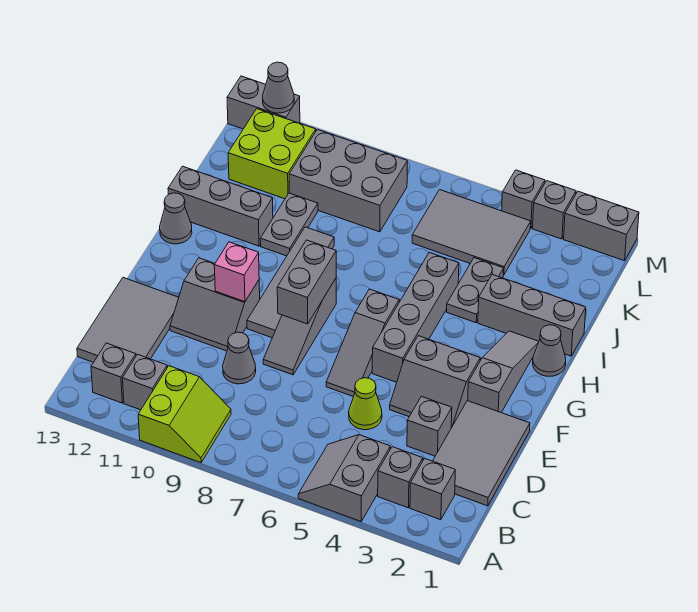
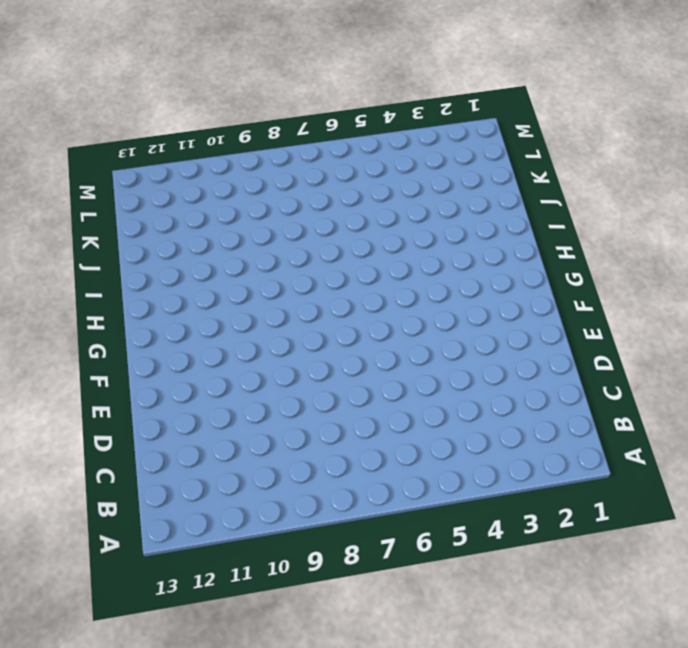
none -> grey 2x2 slope [298,435,390,521]
none -> lime 2x2 slope [138,366,231,463]
none -> grey 1x1 brick [410,458,455,520]
none -> grey 1x1 brick [378,447,423,508]

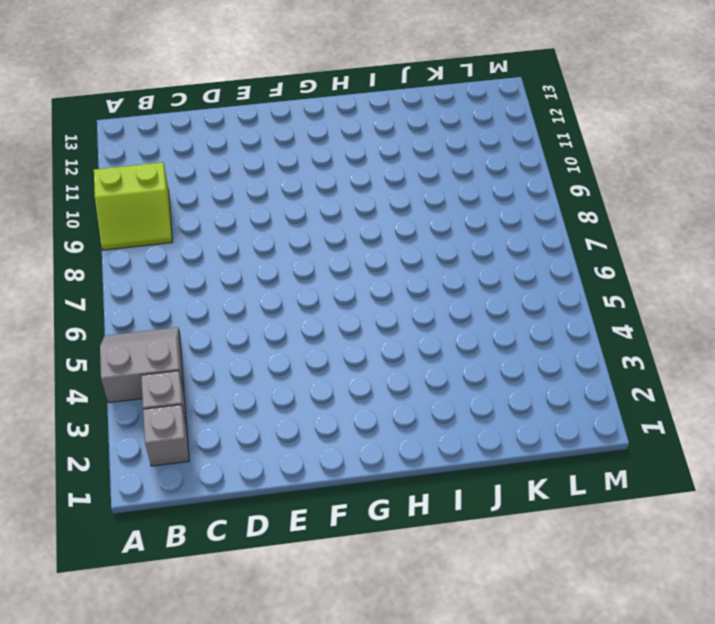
none -> grey 1x1 brick [122,354,167,410]
none -> grey 1x1 brick [91,343,136,403]
none -> grey 2x3 tile [433,401,530,506]
none -> grey 2x3 tile [77,278,179,362]

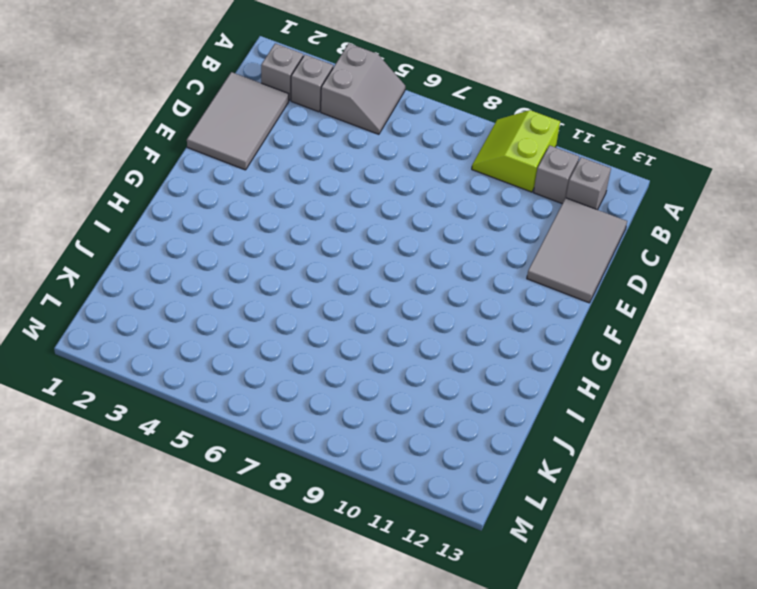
none -> grey 1x1 brick [407,396,452,456]
none -> lime 1x1 cone [349,378,382,430]
none -> grey 1x1 cone [223,332,256,384]
none -> grey 2x2 slope [390,336,480,428]

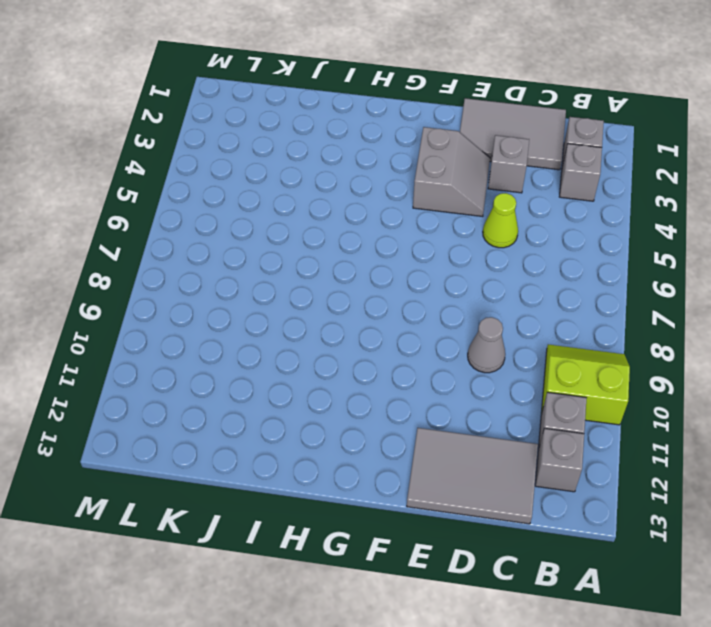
none -> grey 2x2 slope [298,435,390,521]
none -> grey 1x3 slope [326,289,399,397]
none -> grey 1x3 slope [263,279,336,375]
none -> grey 2x2 slope [170,258,260,351]

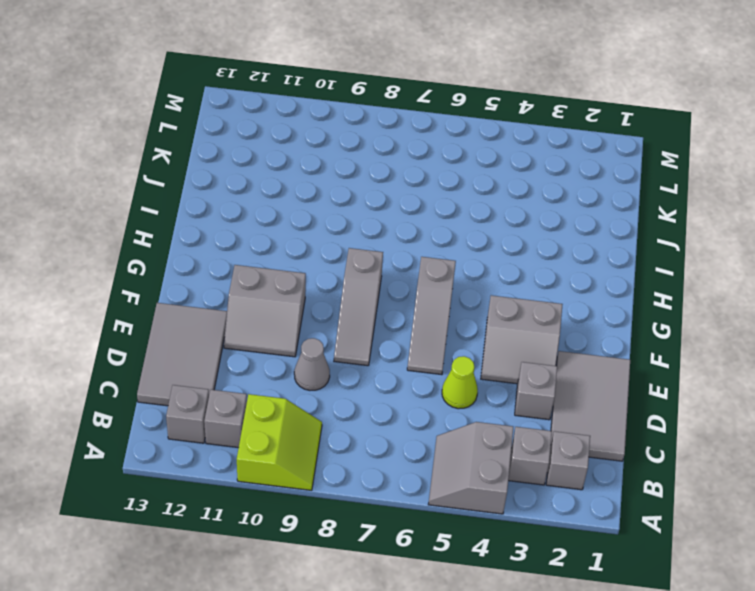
none -> grey 1x3 slope [468,331,539,413]
none -> grey 1x4 brick [372,253,459,382]
none -> grey 1x4 tile [247,227,334,338]
none -> grey 1x1 cone [533,325,566,376]

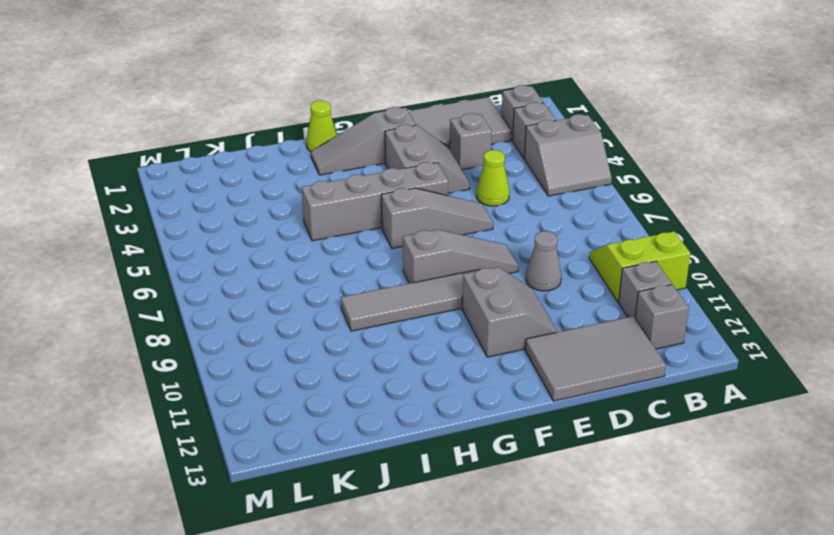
lime 1x1 cone [306,101,337,152] -> grey 1x1 cone [533,325,566,376]
none -> grey 1x1 cone [160,193,192,244]
none -> grey 1x3 brick [478,275,586,356]
none -> grey 1x2 plate [447,258,504,323]
none -> grey 1x2 plate [260,193,318,256]

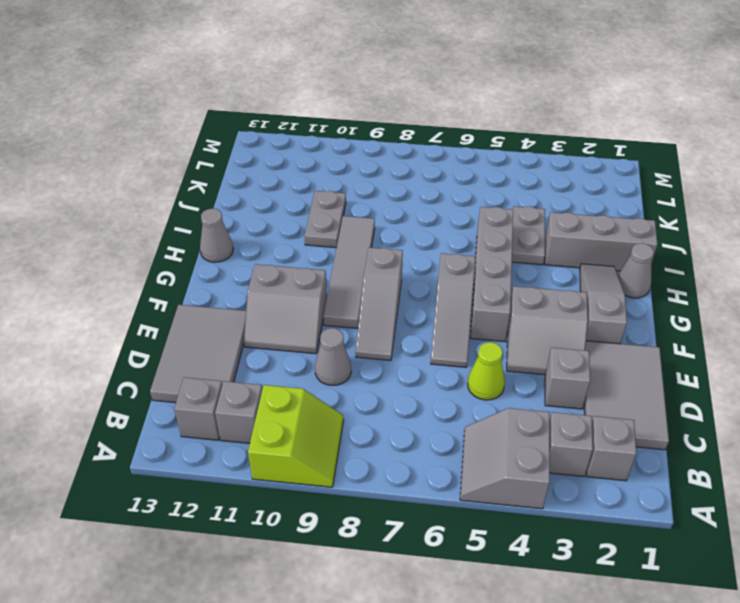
none -> grey 1x3 brick [168,166,273,246]
none -> grey 2x3 tile [412,190,531,275]
none -> grey 2x3 brick [289,130,407,232]
none -> lime 2x2 brick [228,109,316,199]

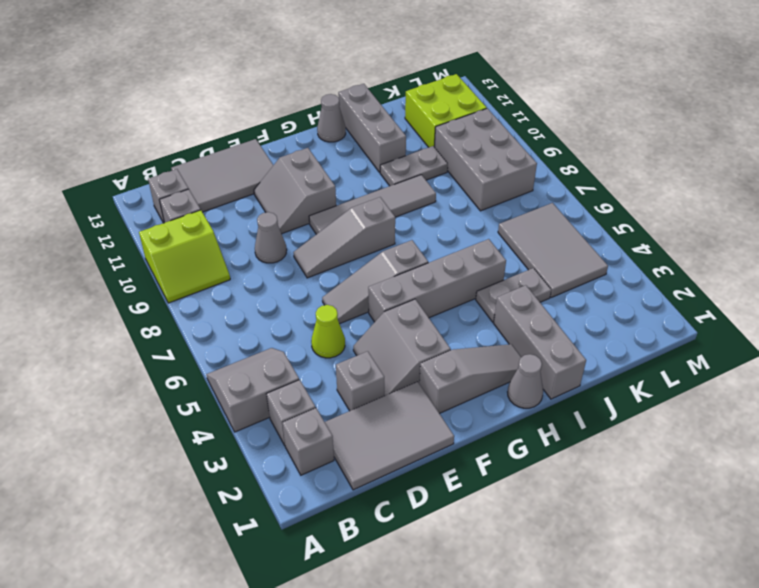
none -> grey 1x2 brick [564,191,639,261]
none -> grey 1x1 brick [532,181,576,239]
none -> grey 1x1 brick [502,170,545,228]
none -> grey 1x2 brick [227,76,300,129]

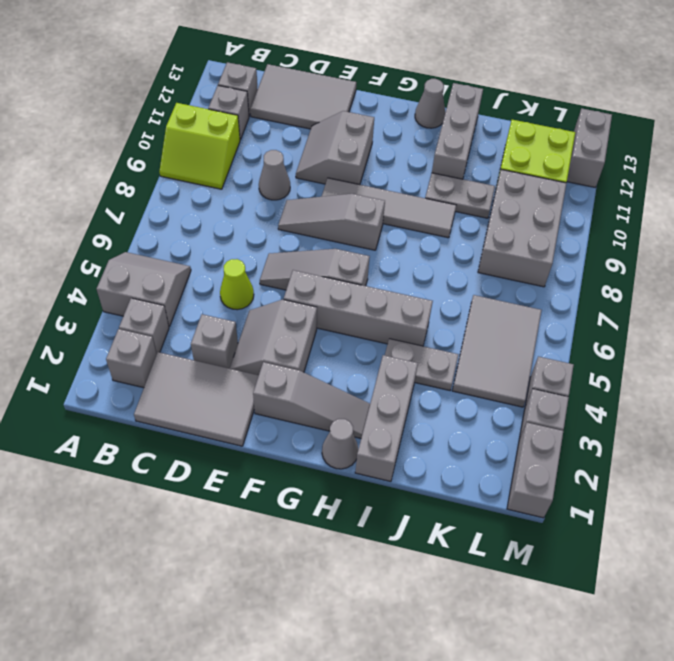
none -> grey 1x2 brick [277,240,336,324]
none -> pink 1x1 brick [214,242,259,302]
none -> grey 1x1 cone [263,62,294,113]

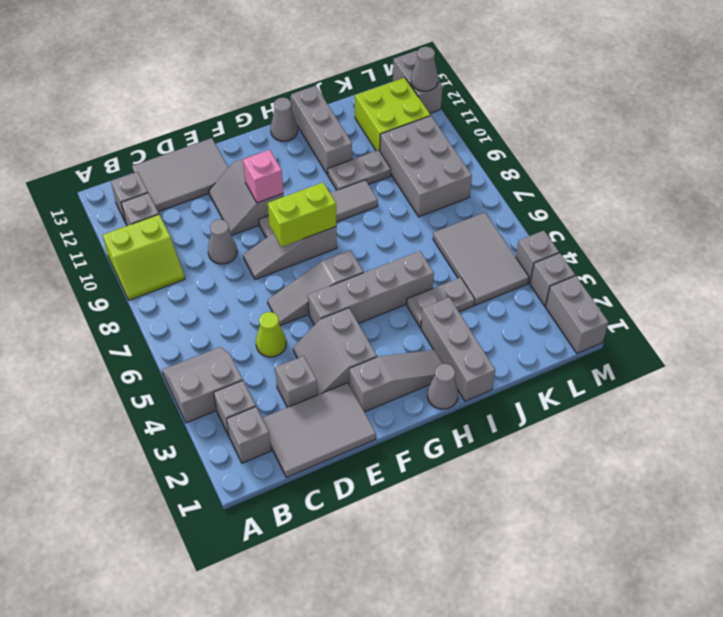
lime 1x2 brick [268,183,336,247] -> grey 1x2 brick [277,240,336,324]

